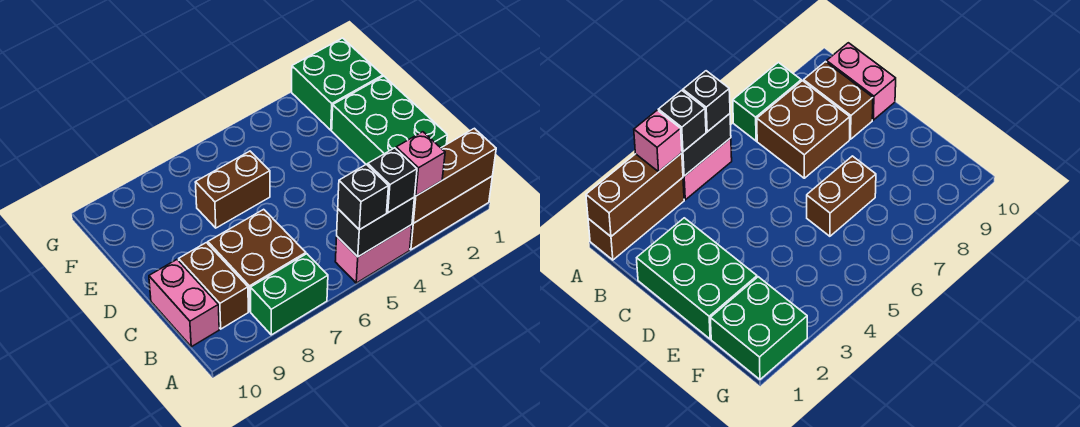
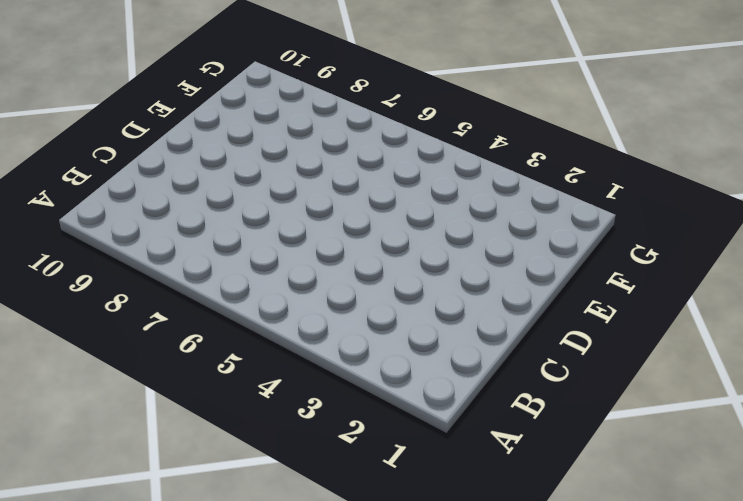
none -> brown 1x3 brick [410,176,492,250]
none -> pink 1x2 brick [335,225,412,283]
none -> green 1x2 brick [250,254,328,335]

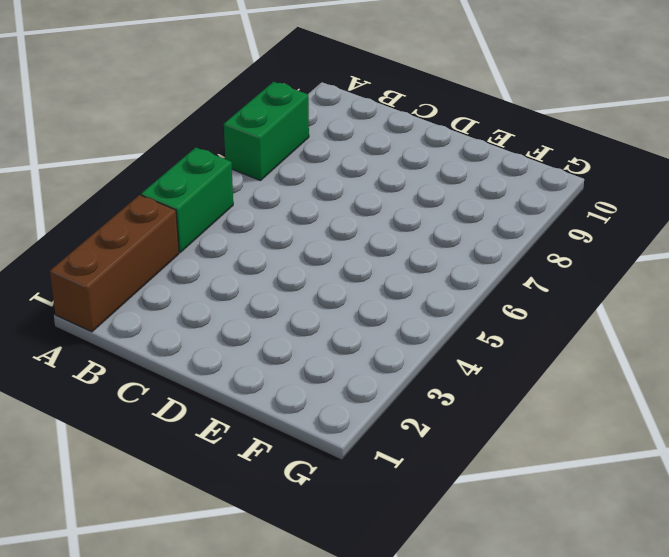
green 1x2 brick [141,147,233,252] -> pink 1x2 brick [335,225,412,283]
none -> brown 2x2 brick [208,209,306,311]
none -> brown 1x2 brick [179,243,248,329]
none -> pink 1x2 brick [149,260,219,347]

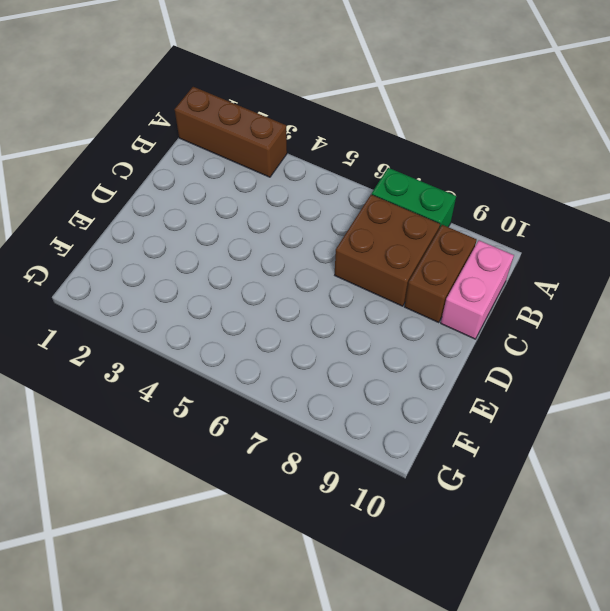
none -> pink 1x2 brick [335,225,412,283]
none -> green 2x3 brick [332,76,447,165]
none -> brown 1x2 brick [195,151,270,228]

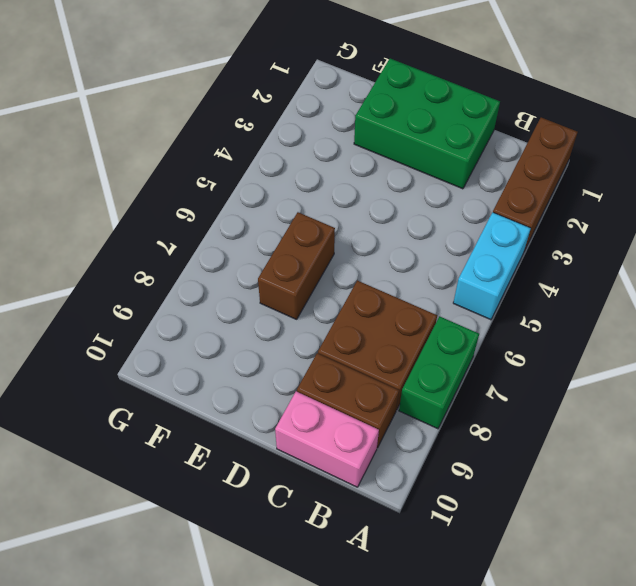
cyan 1x2 brick [453,212,531,320] -> pink 1x2 brick [335,225,412,283]
none -> green 2x2 brick [292,38,383,130]
none -> brown 1x3 brick [412,128,496,223]
none -> black 1x2 brick [337,198,414,257]

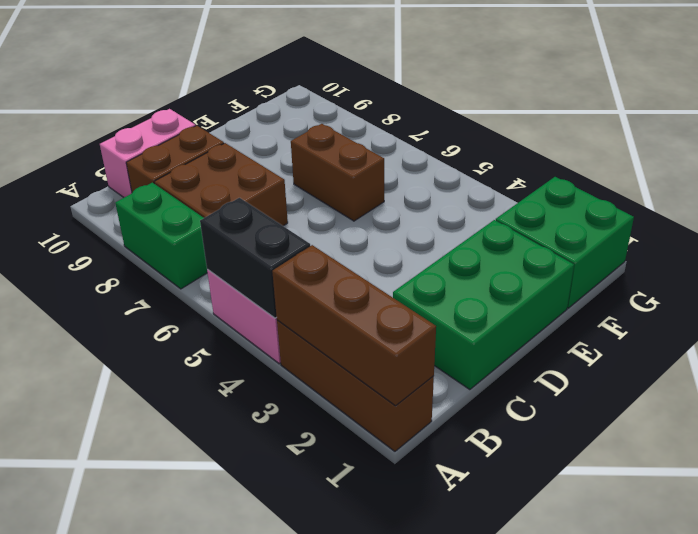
none -> pink 1x1 brick [396,132,445,196]
none -> black 1x1 brick [368,148,417,213]
none -> black 1x1 brick [338,164,388,230]

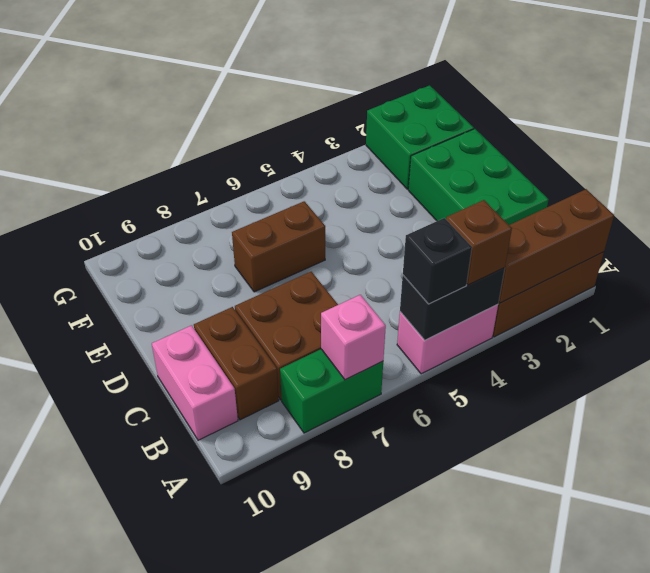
brown 1x1 brick [446,200,512,285] -> black 1x1 brick [368,148,417,213]
pink 1x1 brick [321,295,386,380] -> pink 1x1 brick moved to [396,132,445,196]

